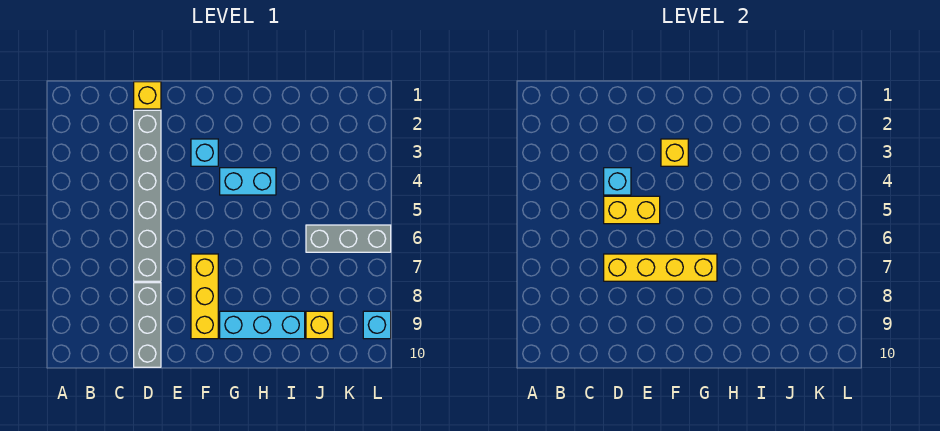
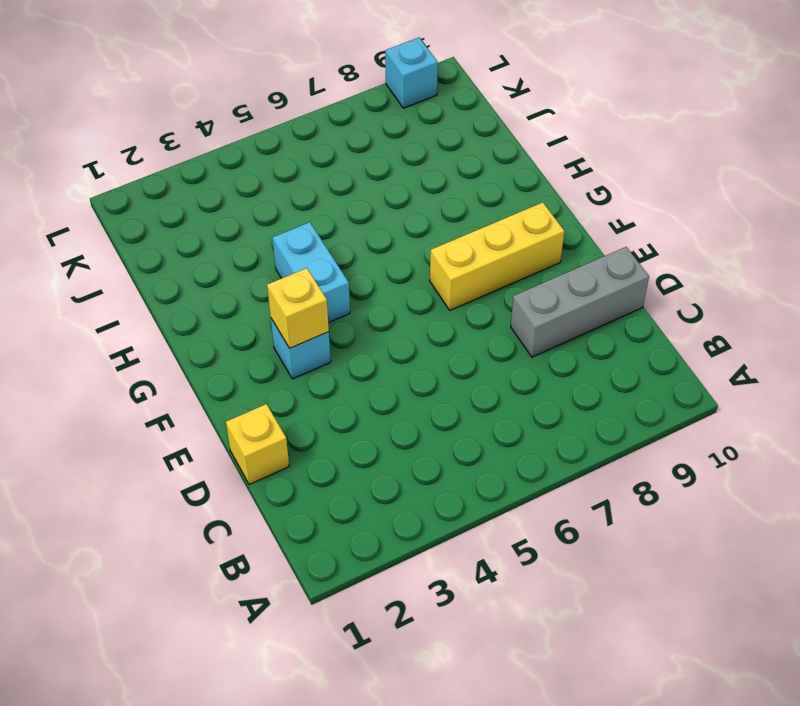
none -> grey 1x6 brick [134,110,161,281]
none -> cyan 1x3 brick [220,311,305,339]
none -> grey 1x3 brick [306,225,391,252]

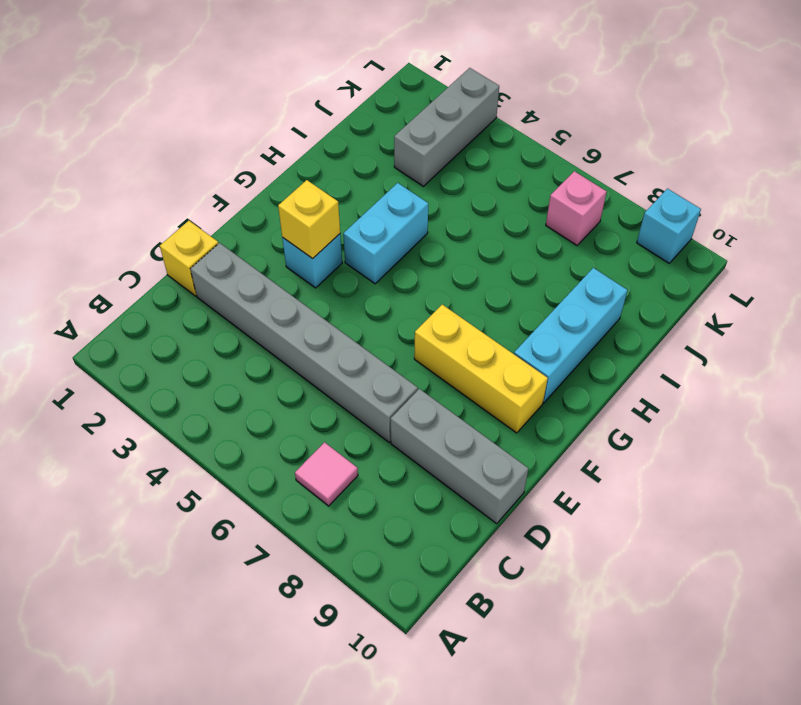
pink 1x1 tile [295,442,358,506] -> none
grey 1x3 brick [394,68,499,186] -> grey 1x3 brick moved to [306,225,391,252]
pink 1x1 brick [546,171,607,245] -> none
none -> yellow 1x1 brick [306,311,333,339]
none -> cyan 1x1 brick [604,168,631,195]
none -> yellow 1x2 brick [604,196,660,224]

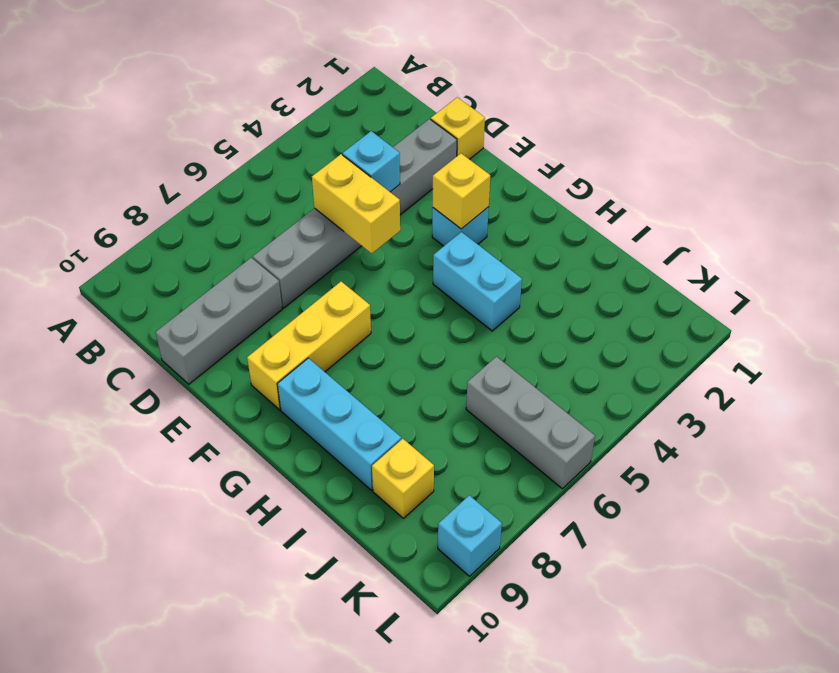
none -> yellow 1x4 brick [604,254,717,281]

